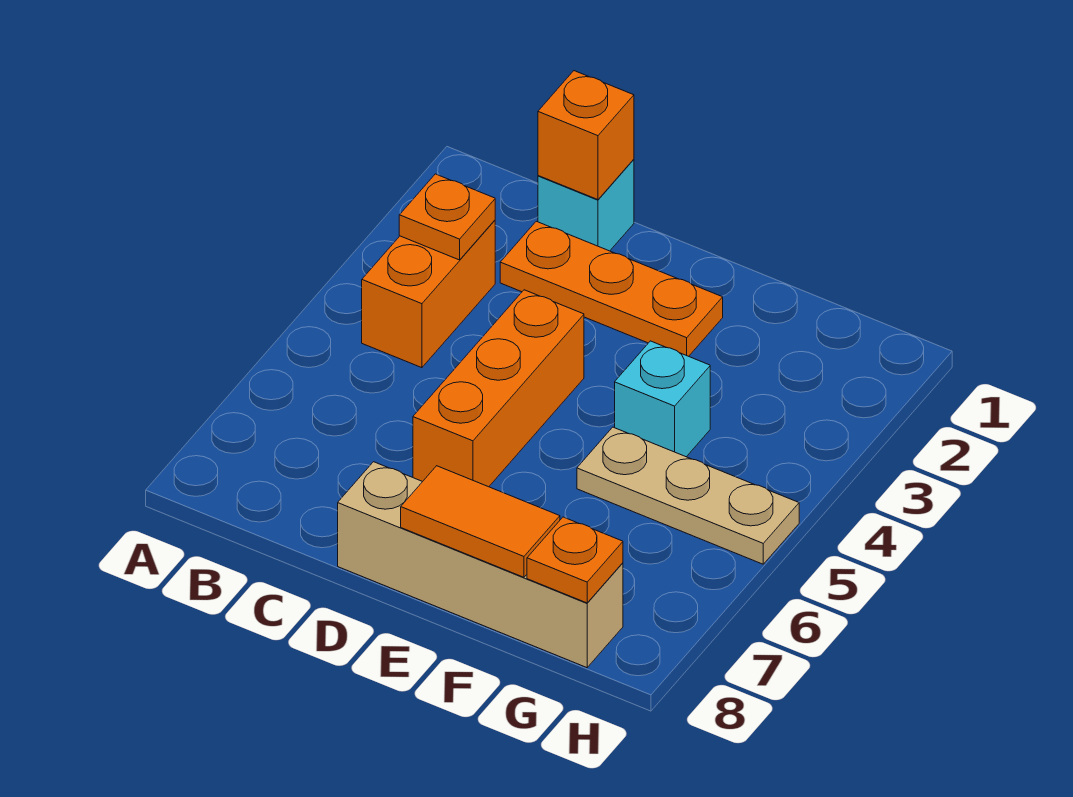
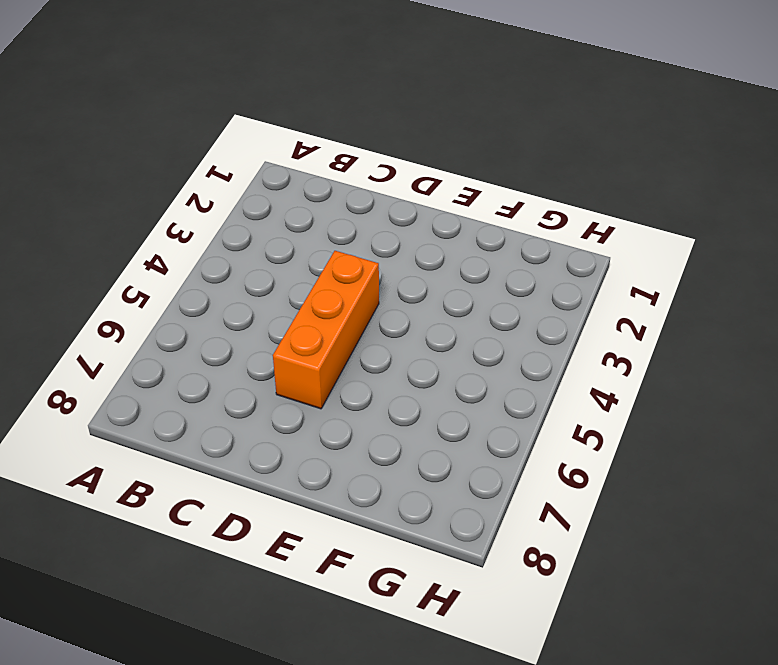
none -> orange 1x2 brick [362,220,495,368]
none -> cyan 1x1 brick [538,159,634,251]

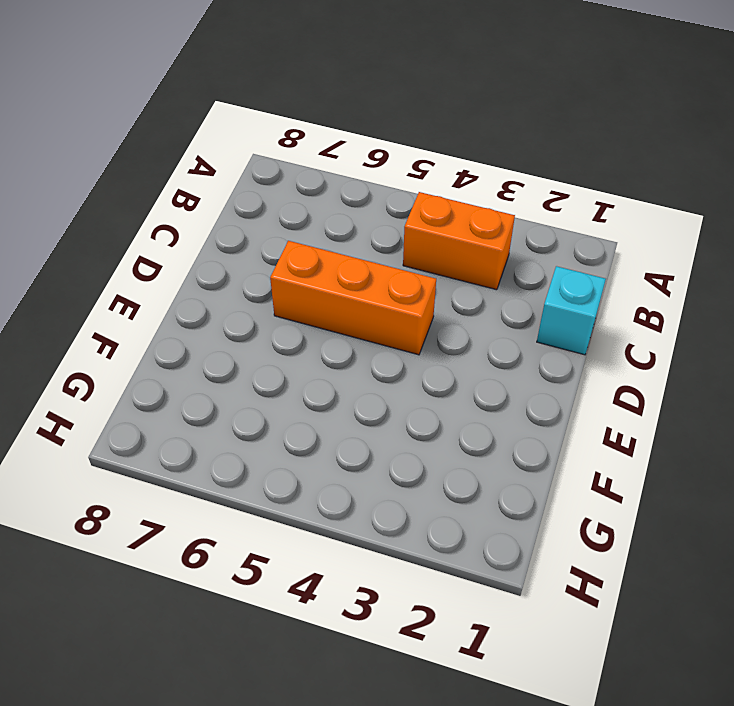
none -> orange 1x3 plate [500,221,723,356]
none -> tan 1x4 brick [338,462,623,668]

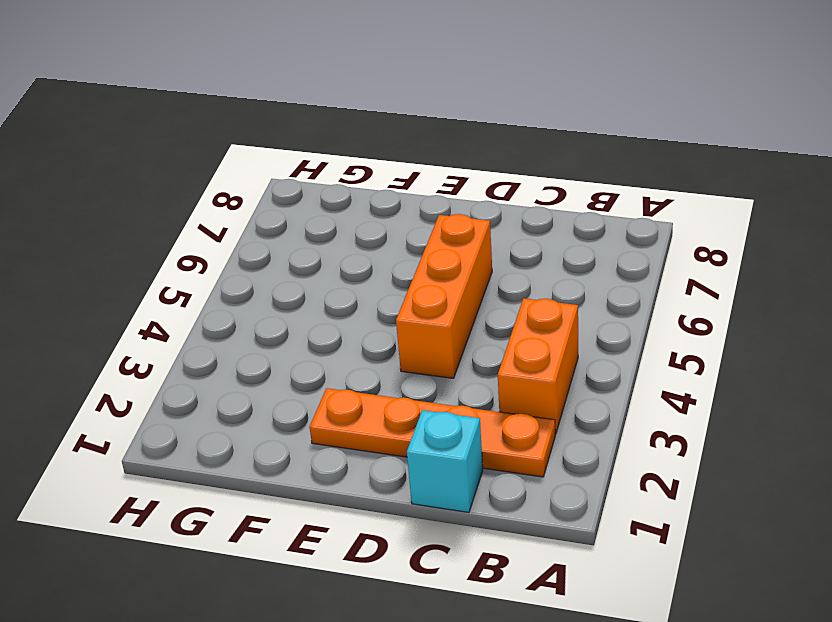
orange 1x4 plate [310,388,555,477] -> orange 1x3 plate [500,221,723,356]
none -> tan 1x4 brick [338,462,623,668]
none -> cyan 1x1 brick [615,341,710,457]

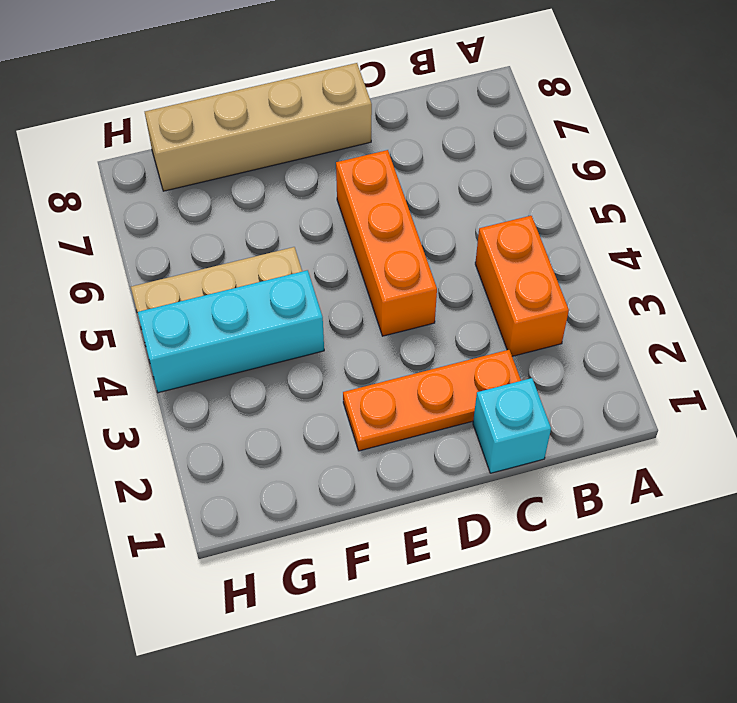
cyan 1x3 brick [137,270,324,393] -> cyan 1x1 brick [615,341,710,457]
none -> orange 1x1 plate [399,174,495,260]
none -> orange 1x1 brick [538,71,634,200]

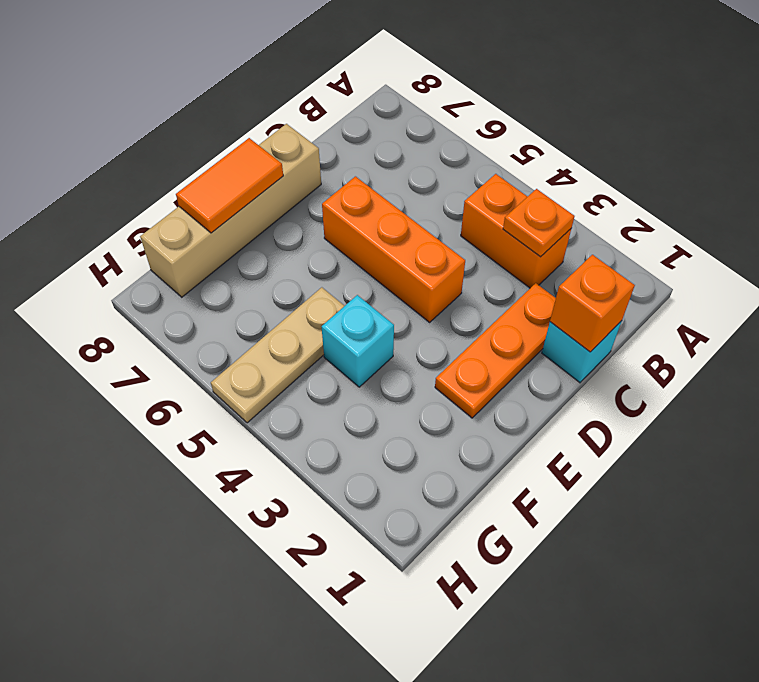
none -> orange 1x1 plate [527,517,623,603]

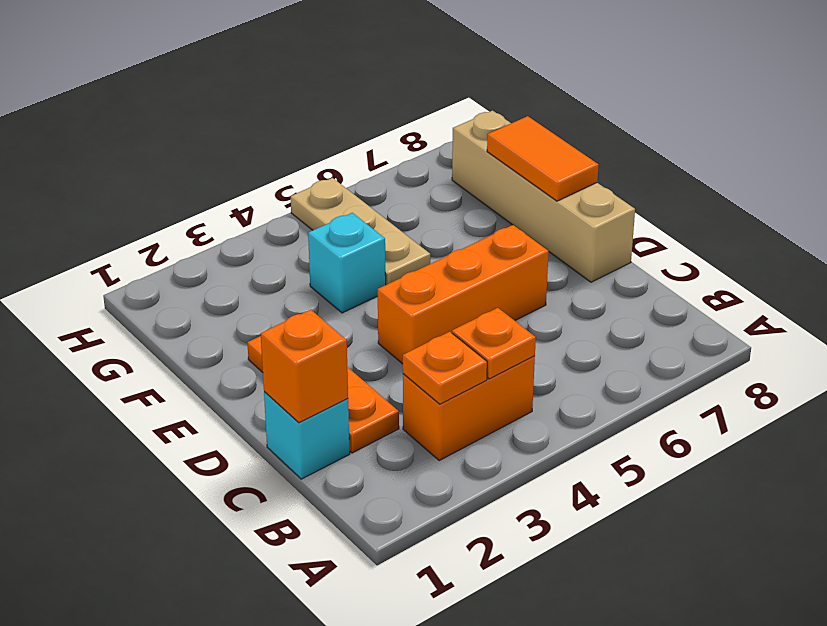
orange 1x1 plate [452,308,536,379] -> orange 1x1 plate moved to [527,517,623,603]

